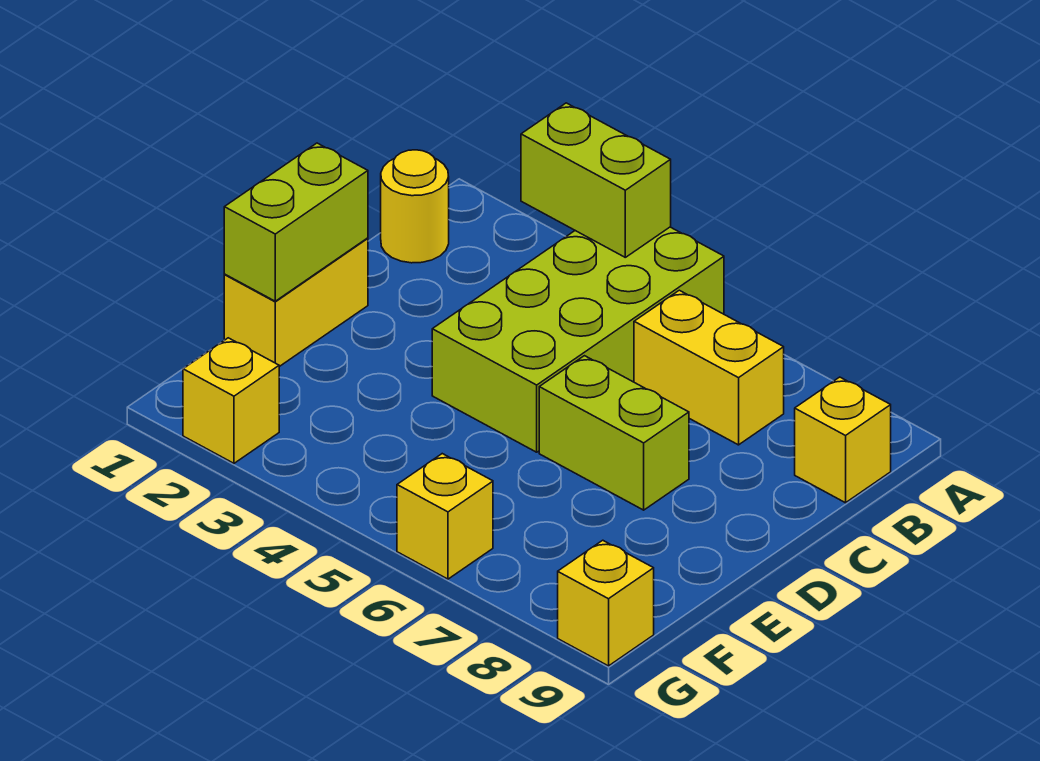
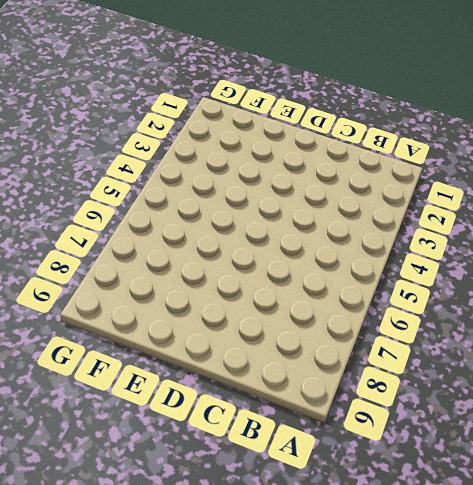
none -> lime 2x4 brick [432,227,724,452]
none -> yellow 1x1 round brick [381,150,449,263]

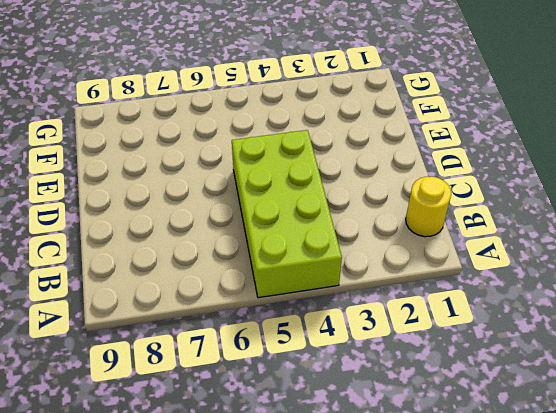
none -> yellow 1x2 brick [634,290,784,445]
none -> yellow 1x1 brick [795,377,891,503]

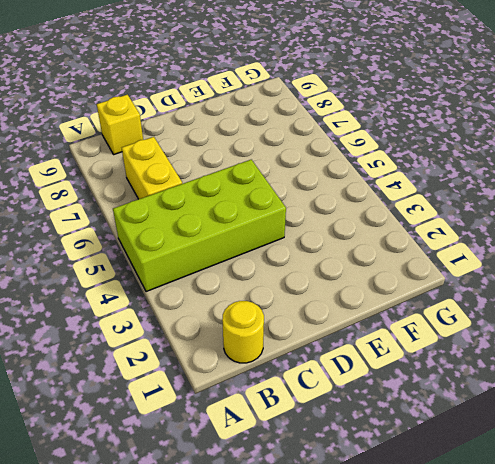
none -> yellow 1x2 brick [224,238,368,367]
none -> lime 1x2 brick [539,356,689,510]

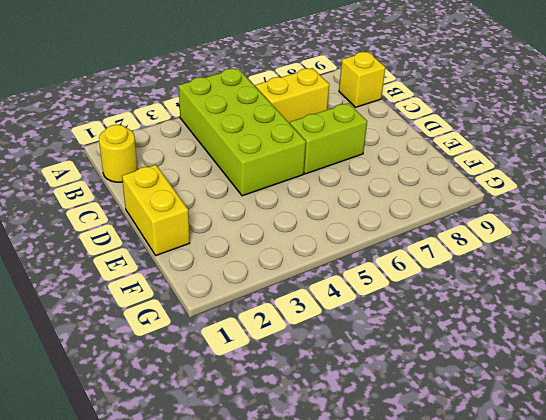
none -> yellow 1x1 brick [183,338,279,463]
none -> yellow 1x1 brick [397,454,493,579]

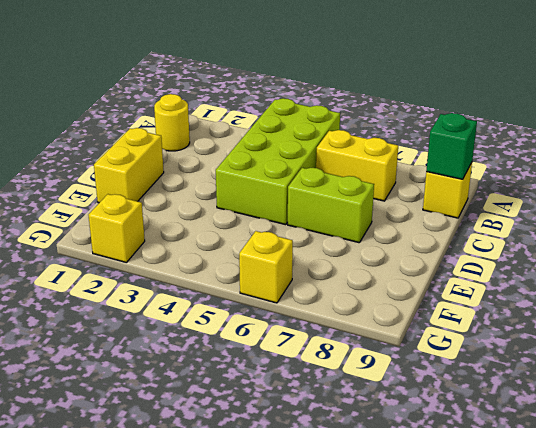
green 1x1 brick [426,113,477,179] -> none
none -> yellow 1x1 brick [558,540,654,666]
none -> lime 1x2 brick [521,103,671,257]

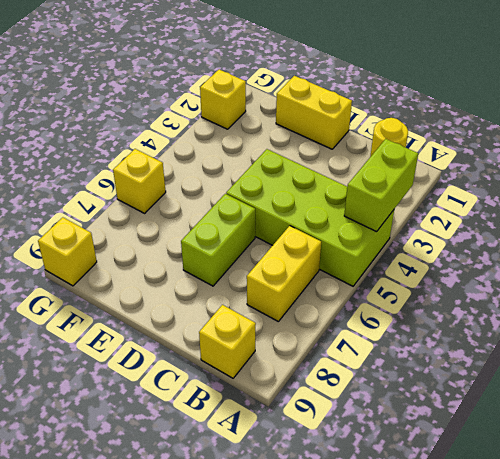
none -> lime 1x2 brick [224,143,368,301]

